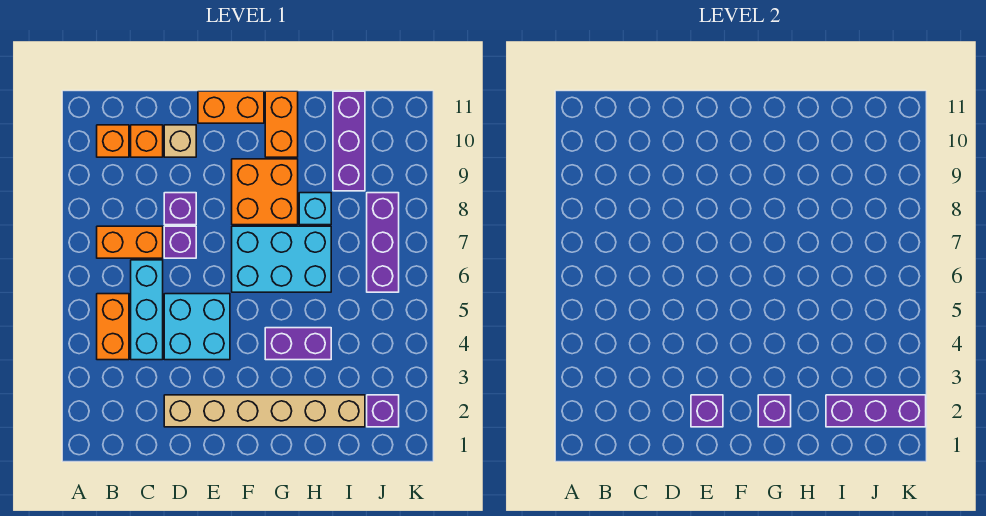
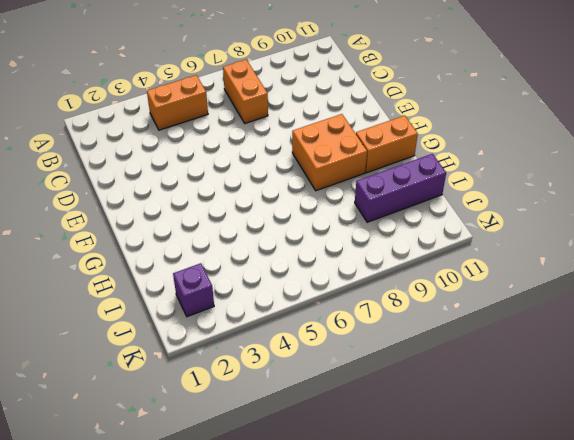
none -> orange 1x1 brick [97,125,129,157]
none -> cyan 1x3 brick [131,260,163,360]
none -> orange 1x1 brick [131,125,163,157]

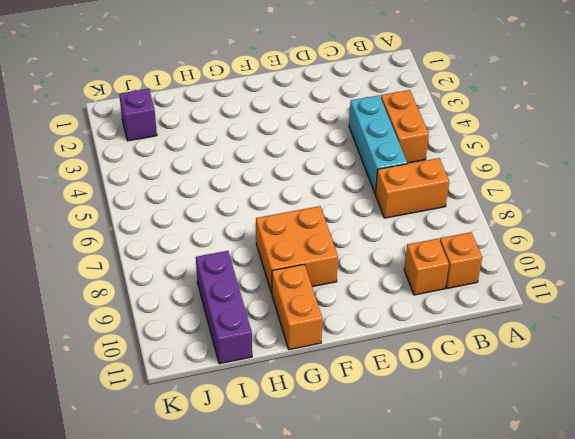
none -> tan 1x6 brick [164,395,365,427]
none -> cyan 2x2 brick [164,294,230,360]
none -> purple 1x1 brick [164,226,196,258]

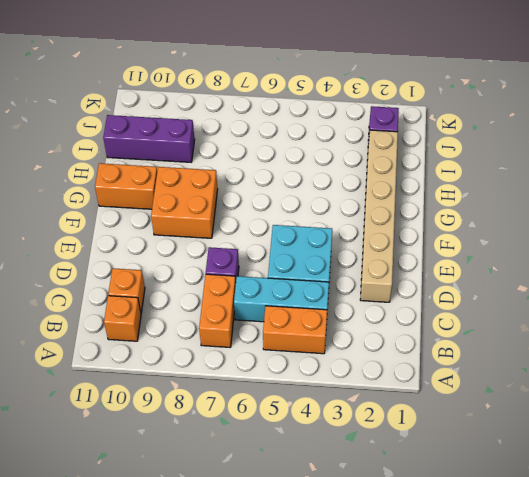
none -> purple 1x1 brick [164,193,196,225]
none -> tan 1x1 brick [164,125,196,157]
none -> orange 1x2 brick [198,91,264,123]

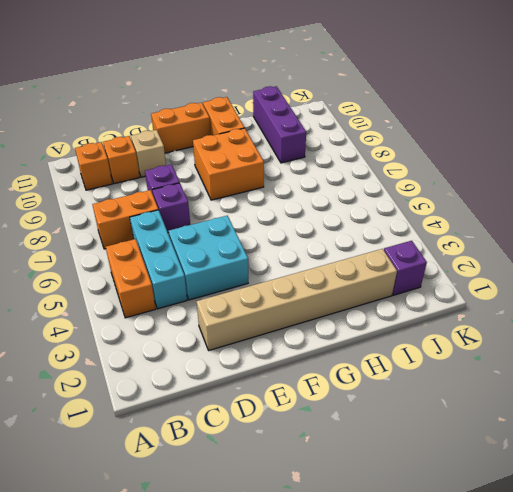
none -> cyan 2x3 brick [232,226,331,292]
none -> purple 1x2 brick [265,328,331,360]
none -> cyan 1x1 brick [299,193,331,225]

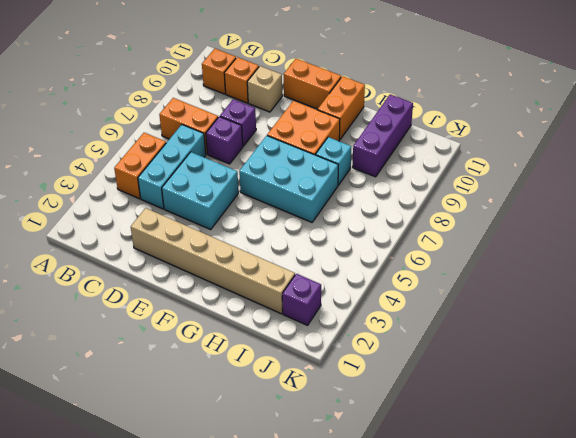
none -> purple 1x2 brick [265,328,331,360]
none -> purple 1x3 brick [367,193,399,292]
none -> purple 1x1 brick [691,395,723,427]

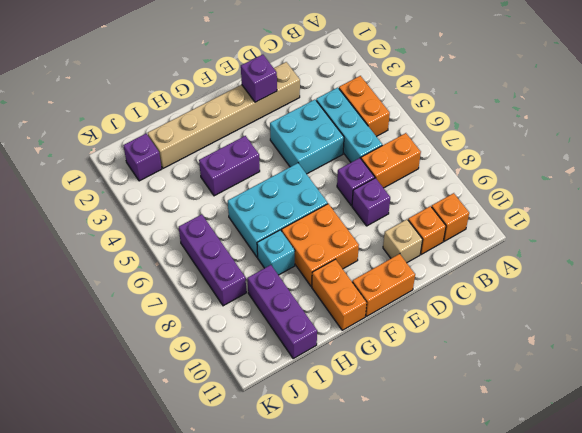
none -> purple 1x1 brick [758,395,791,427]
none -> purple 1x3 brick [826,395,926,427]

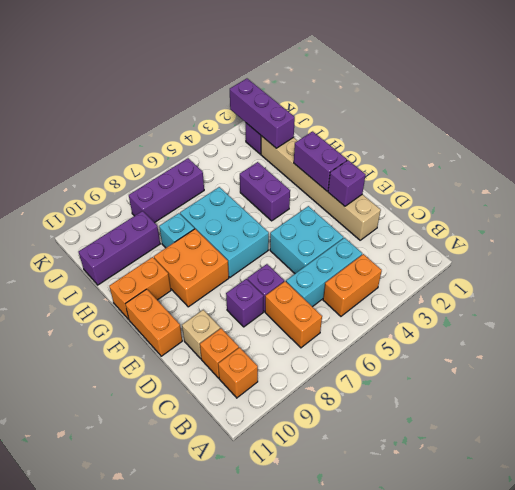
purple 1x2 brick [294,131,347,191] -> purple 1x1 brick [758,395,791,427]

